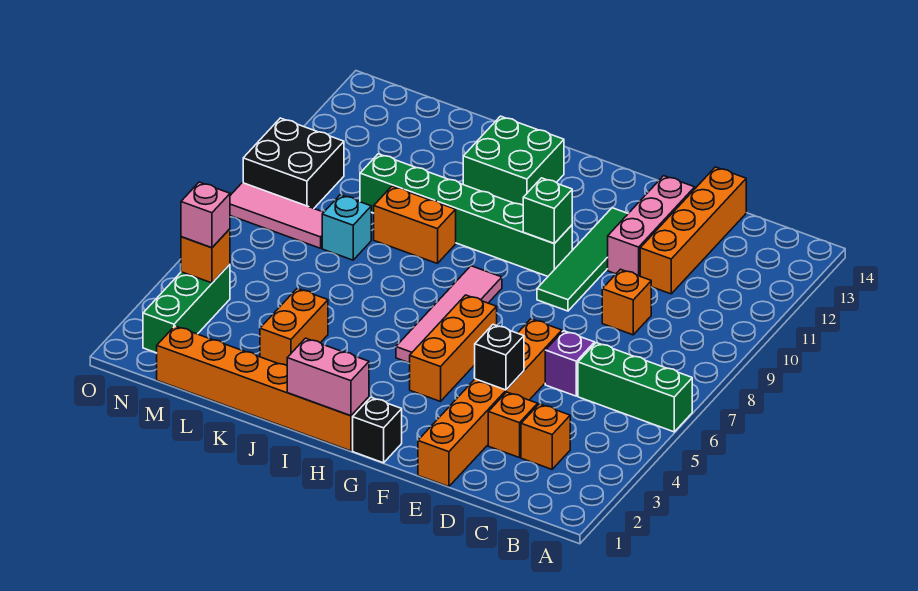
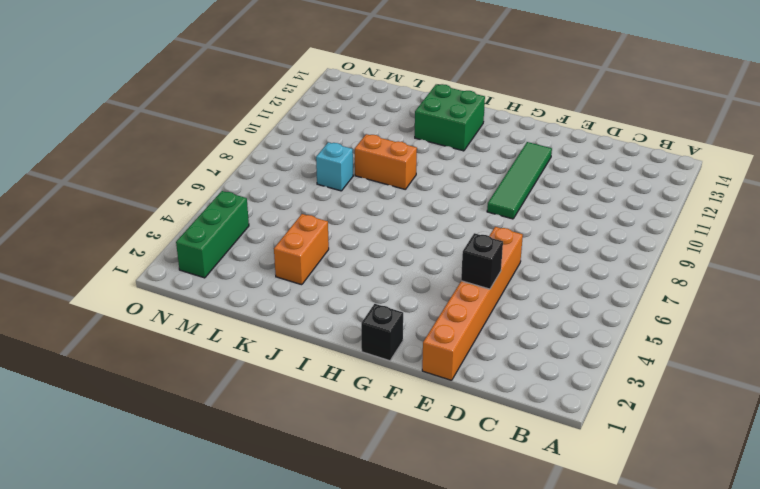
none -> green 1x3 brick [578,343,692,432]
none -> orange 1x1 brick [521,404,570,469]
none -> orange 1x1 brick [488,392,538,458]

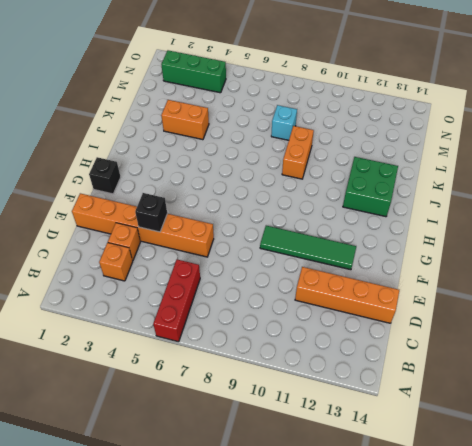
red 1x3 brick [153,259,200,342] -> green 1x3 brick [578,343,692,432]
none -> purple 1x1 brick [545,331,595,396]
none -> orange 1x1 brick [602,269,651,335]
none -> pink 1x3 brick [608,176,695,276]

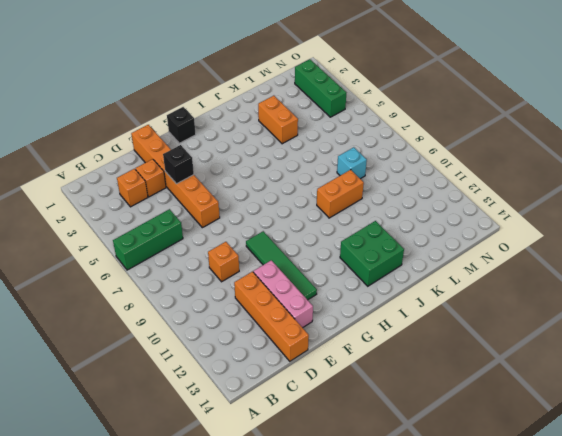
none -> purple 1x1 brick [545,331,595,396]
none -> orange 1x3 brick [410,295,497,401]
none -> green 1x6 brick [360,154,572,276]

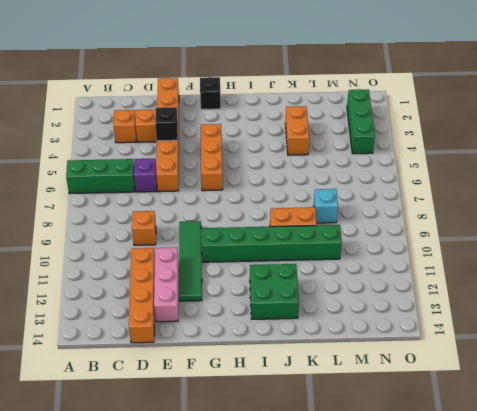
none -> orange 1x6 brick [157,326,369,451]
none -> pink 1x4 tile [396,266,502,363]
none -> pink 1x3 tile [230,183,324,248]

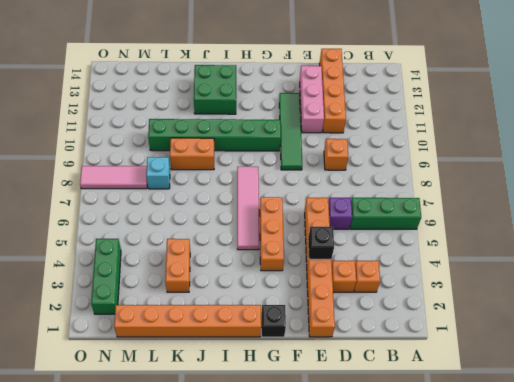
none -> black 2x2 brick [243,118,344,208]
none -> green 1x1 brick [523,178,572,243]
none -> pink 1x2 brick [287,338,369,416]

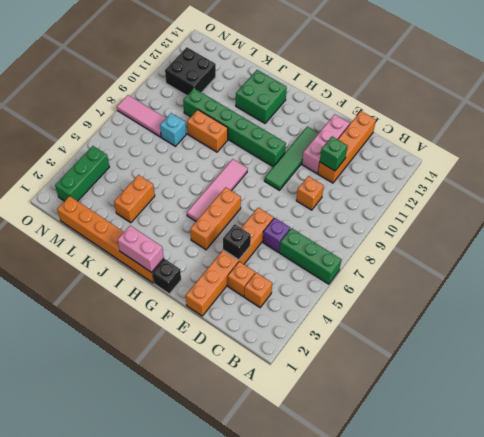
green 1x1 brick [320,136,348,171] -> green 1x1 brick moved to [523,178,572,243]
black 2x2 brick [165,47,216,96] -> black 2x2 brick moved to [243,118,344,208]
none -> orange 1x1 brick [181,229,230,283]
none -> pink 1x1 brick [181,182,230,248]

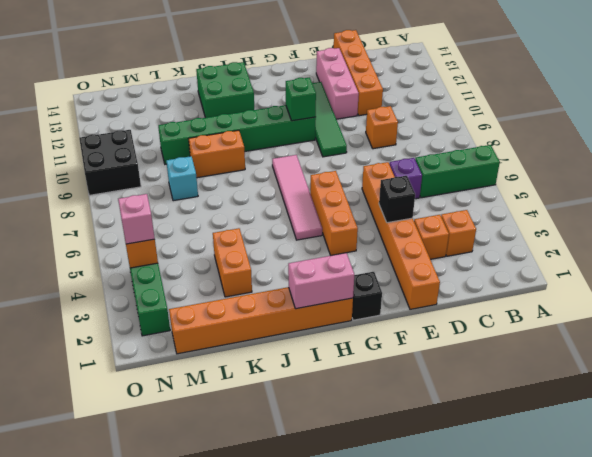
none -> pink 1x3 tile [230,183,324,248]

